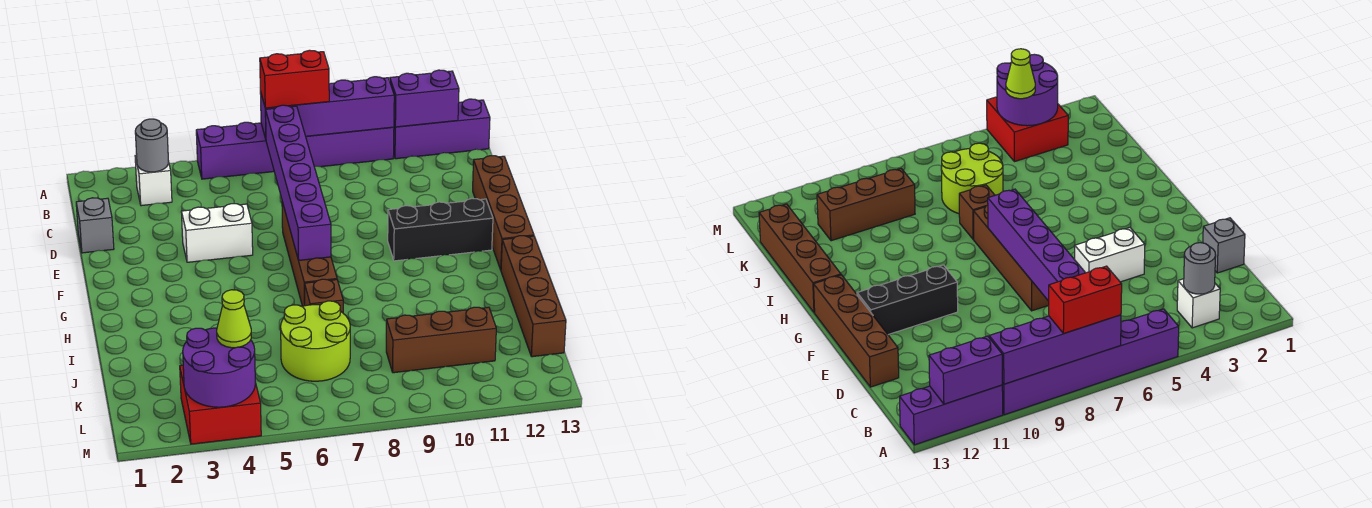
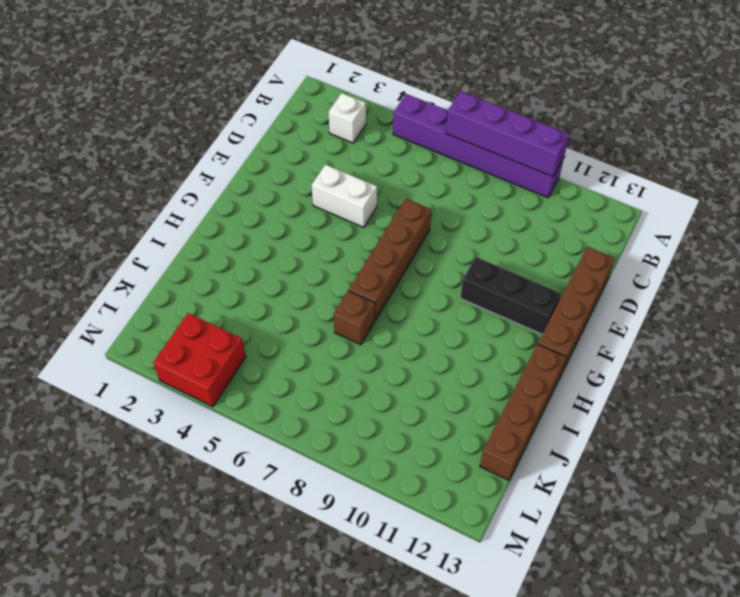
none -> purple 1x3 brick [394,99,490,159]
none -> grey 1x1 brick [76,198,114,253]
none -> lime 2x2 round brick [281,301,350,381]

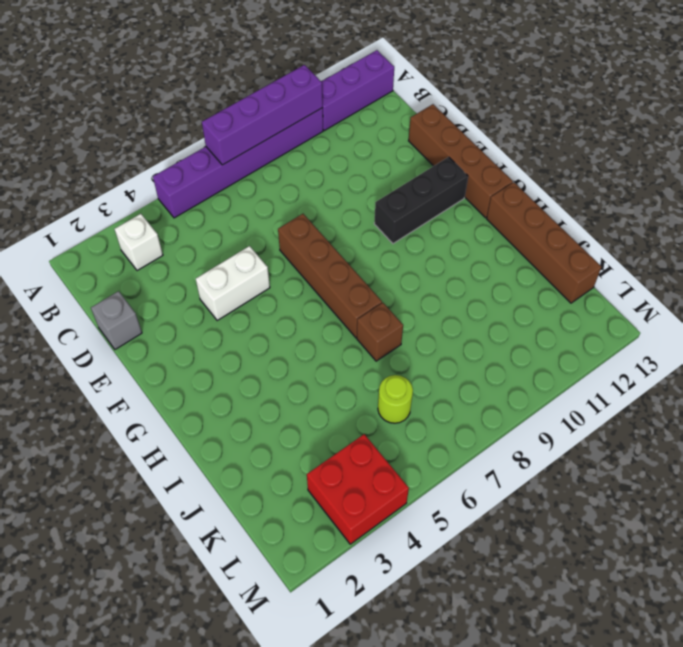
lime 1x1 round brick [378,375,413,423] -> lime 2x2 round brick [281,301,350,381]
none -> brown 1x3 brick [386,307,496,373]
none -> purple 1x2 brick [390,70,459,127]
none -> grey 1x1 round brick [135,119,169,172]

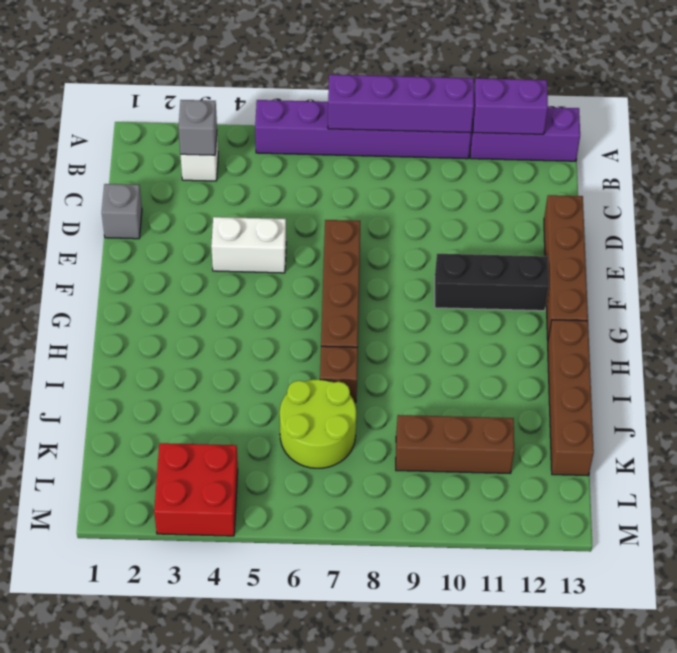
grey 1x1 brick [178,100,217,155] -> grey 1x1 round brick [135,119,169,172]
none -> purple 1x6 brick [266,105,331,260]
none -> purple 2x2 round brick [183,328,255,407]
none -> red 1x2 brick [260,50,329,108]

